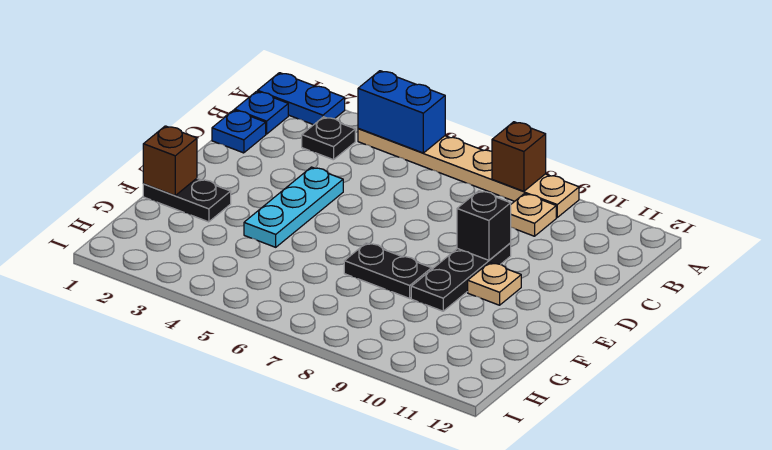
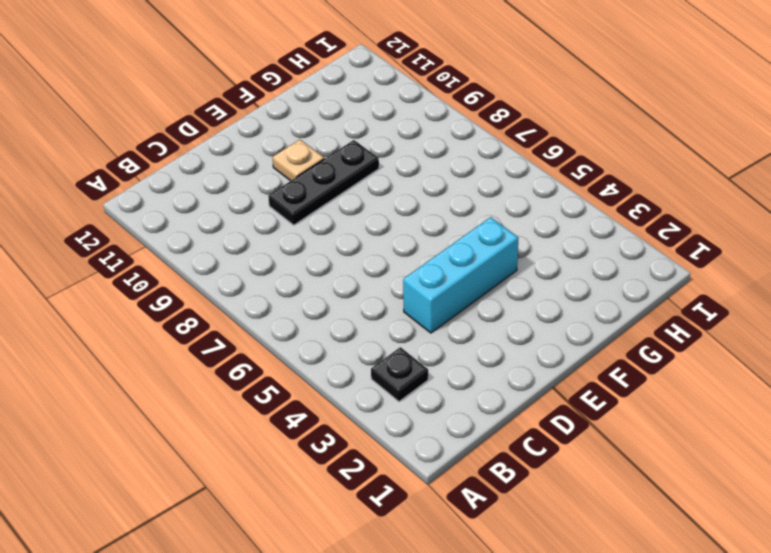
cyan 1x3 brick [403,217,518,333] -> cyan 1x3 plate [244,167,343,247]
none -> blue 1x2 plate [258,73,345,125]
none -> tan 1x6 plate [358,129,579,217]
none -> blue 1x1 plate [235,91,288,134]

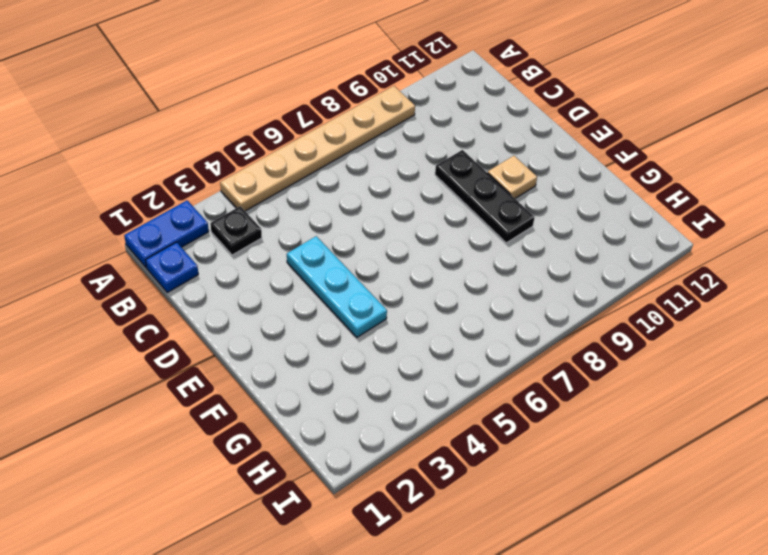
none -> tan 1x1 plate [511,194,556,236]
none -> blue 1x1 plate [212,110,266,153]
none -> black 1x2 plate [143,178,231,222]

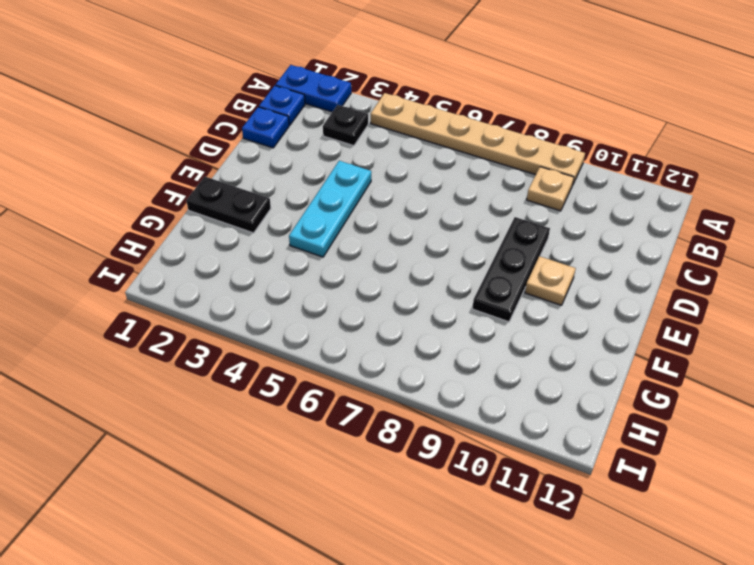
none -> black 1x2 plate [344,243,432,298]
none -> blue 1x2 brick [358,71,445,153]
none -> brown 1x1 brick [492,122,546,191]

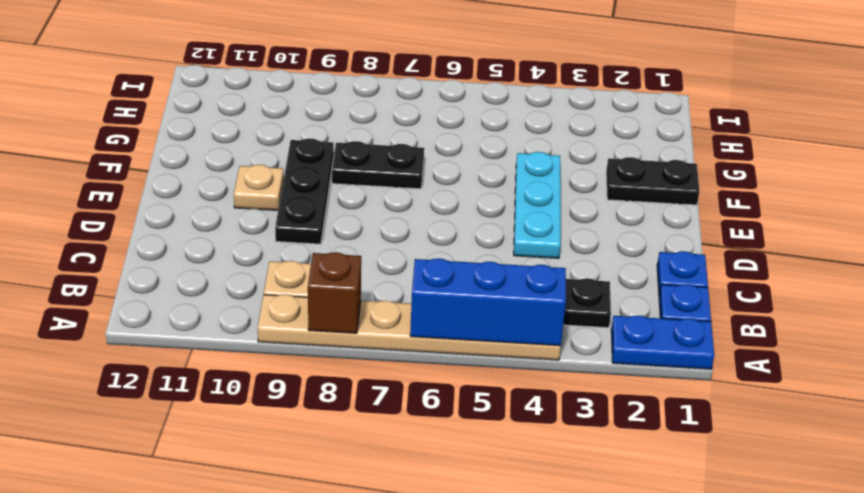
blue 1x3 brick [410,259,566,346] -> blue 1x2 brick [358,71,445,153]
none -> black 1x1 brick [457,191,511,260]
none -> brown 1x1 brick [143,126,197,195]

